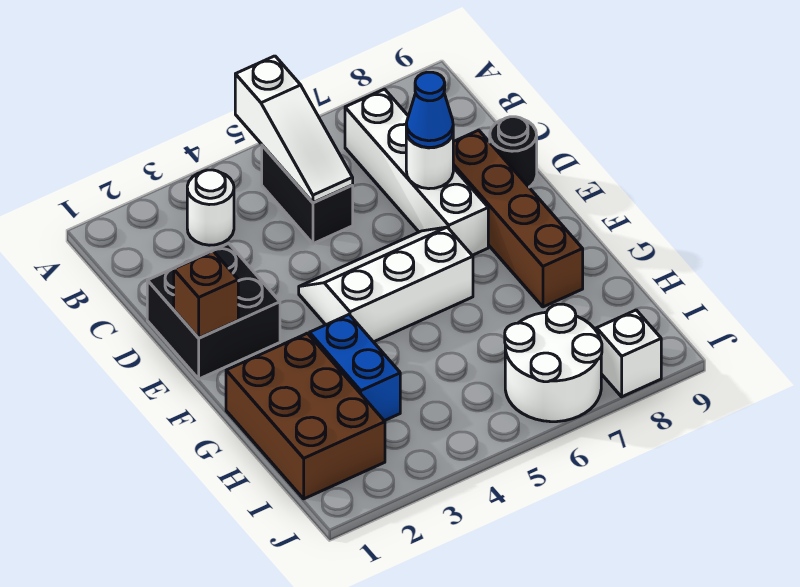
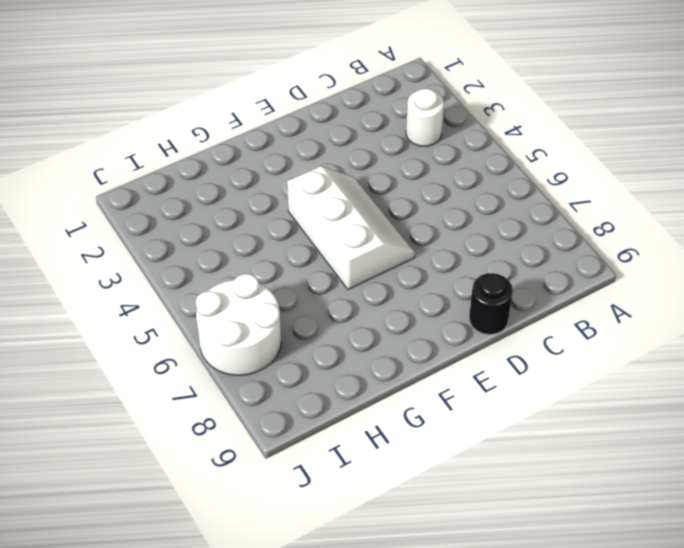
none -> black 1x2 brick [262,145,353,244]
none -> white 1x4 brick [345,89,488,255]
none -> black 2x2 brick [147,243,280,379]

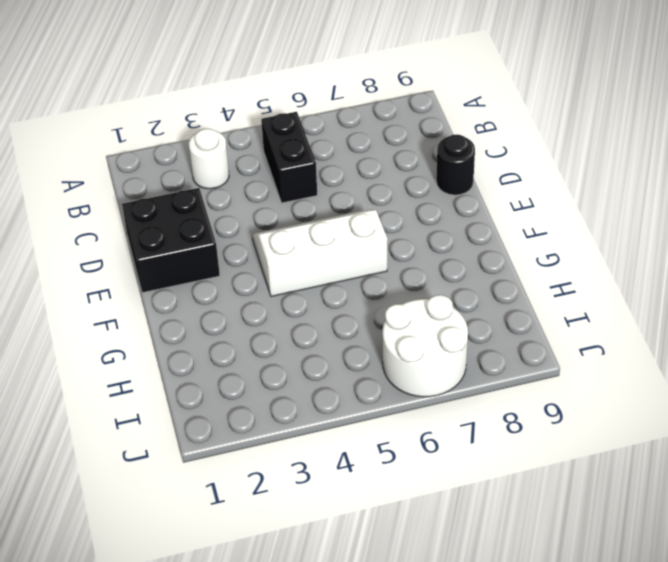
none -> white 1x4 brick [345,89,488,255]
none -> brown 1x4 brick [453,130,583,307]
none -> brown 2x3 brick [226,333,385,499]

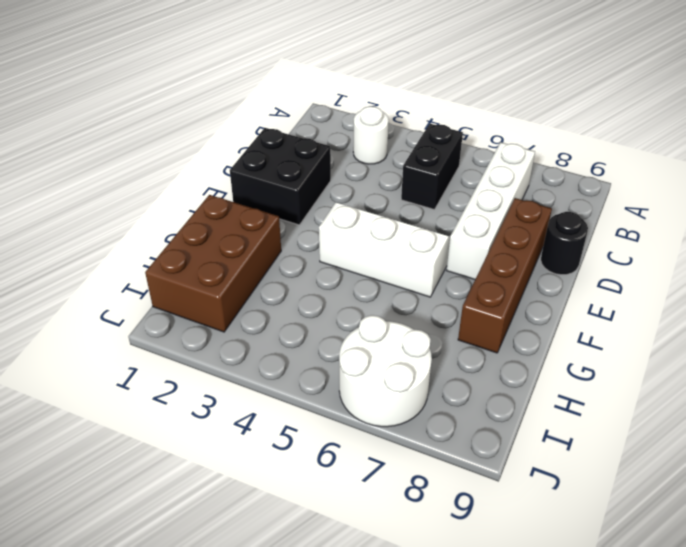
none -> blue 1x2 brick [310,315,400,421]
none -> white 1x1 brick [597,310,661,397]
none -> white 1x3 slope [235,56,353,203]

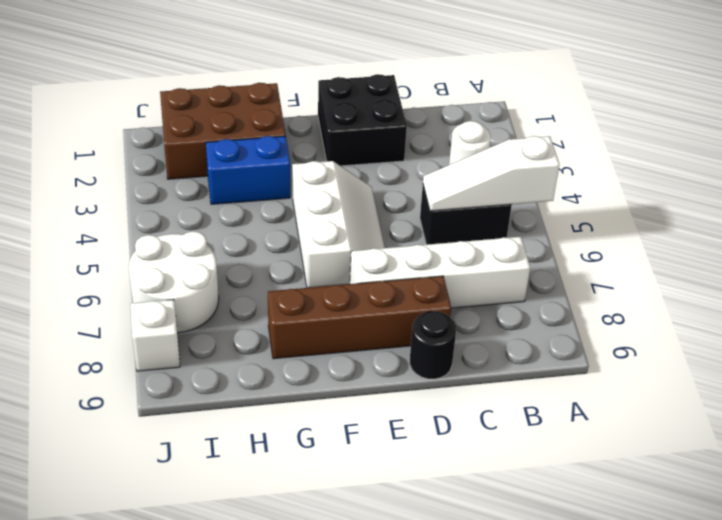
none -> white 1x1 round brick [406,131,453,189]
none -> brown 1x1 brick [174,251,238,338]
none -> blue 1x1 cone [406,72,453,148]

